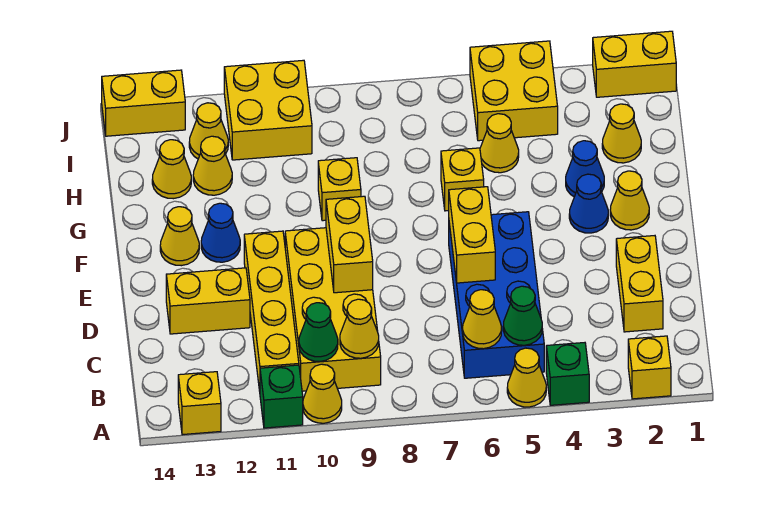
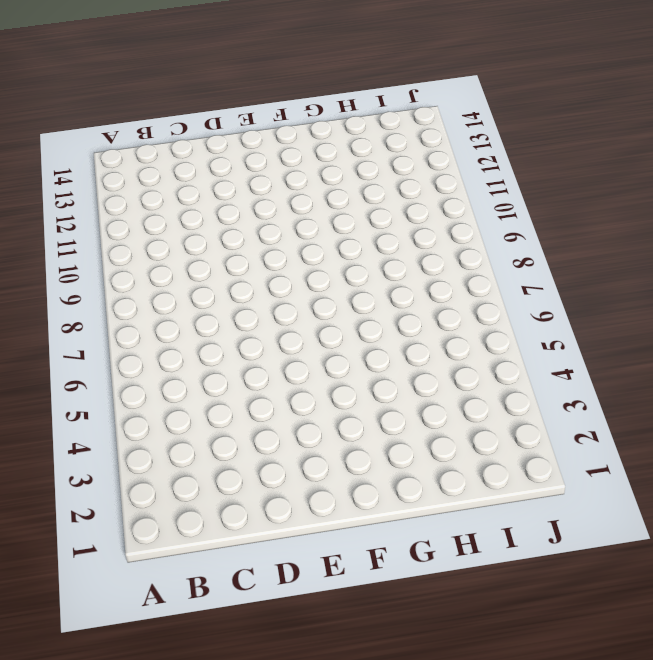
none -> yellow 1x1 brick [628,336,671,399]
none -> green 1x1 brick [546,343,589,405]
none -> yellow 1x1 cone [507,348,546,407]
none -> yellow 1x1 cone [303,364,342,423]

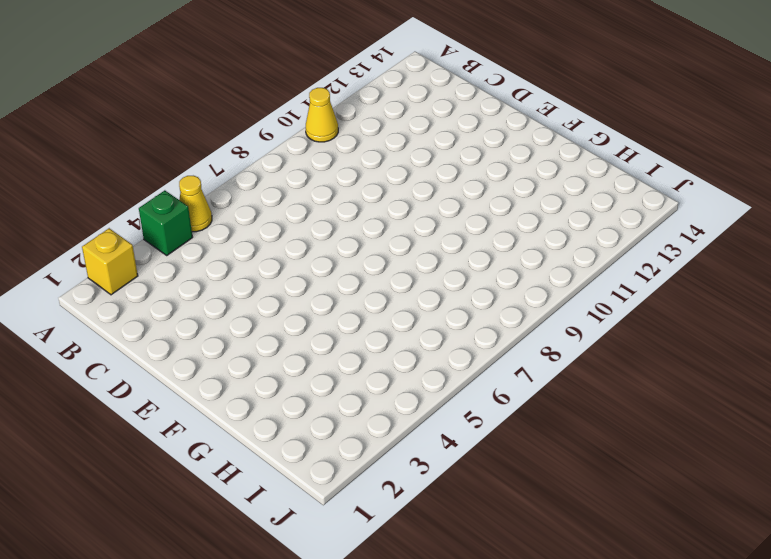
none -> green 1x1 brick [260,365,303,428]
none -> yellow 1x1 brick [178,372,221,435]
none -> blue 2x4 brick [449,212,544,378]
none -> yellow 2x4 brick [285,228,381,391]

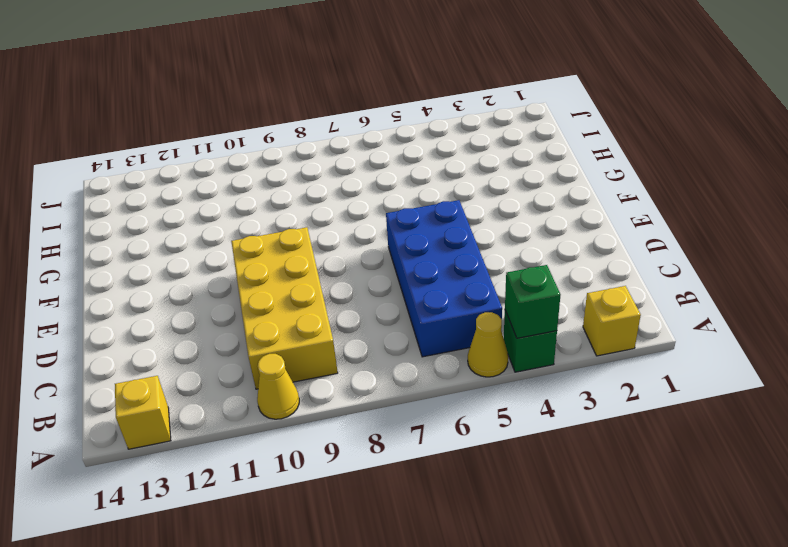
green 1x1 brick [505,265,561,338] -> green 1x1 brick moved to [260,365,303,428]
none -> yellow 1x4 brick [244,231,299,391]
none -> yellow 1x2 brick [616,236,663,332]
none -> yellow 1x2 brick [166,268,250,334]
none -> yellow 1x1 cone [610,171,649,230]

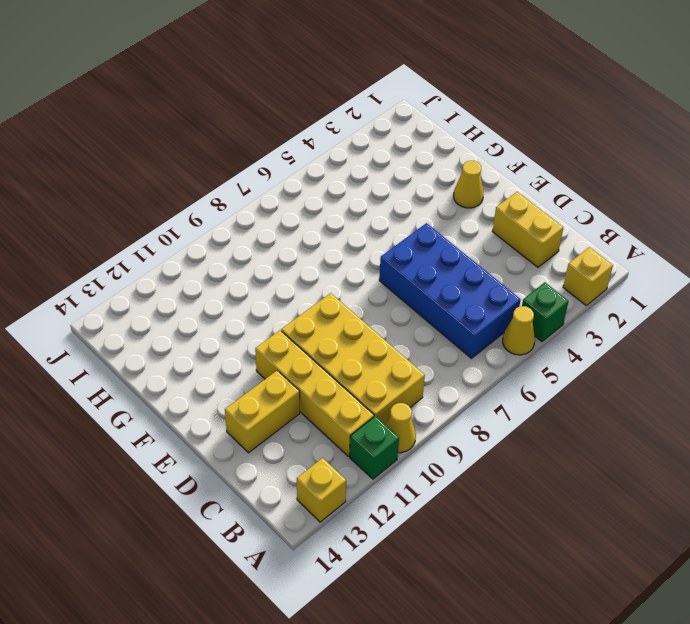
none -> blue 1x1 cone [569,174,608,233]
none -> blue 1x1 cone [201,203,240,262]
none -> yellow 1x1 cone [160,207,199,266]
none -> blue 1x1 cone [566,141,604,197]

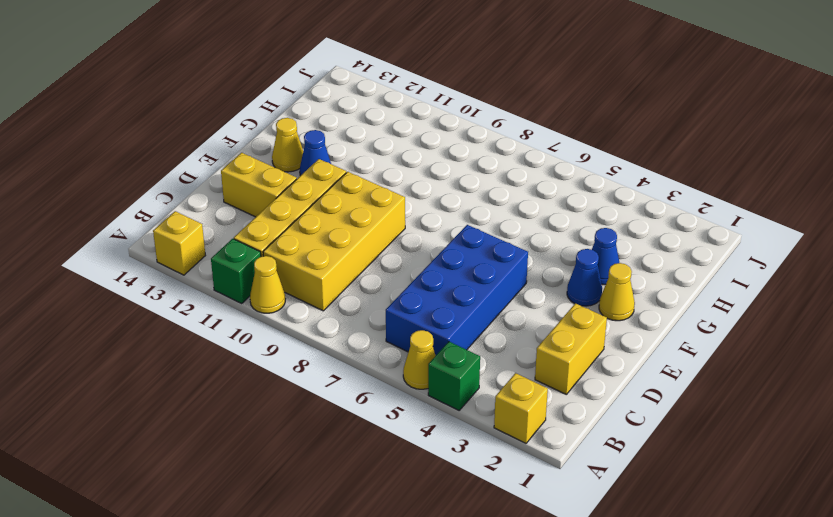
none -> yellow 1x1 brick [441,148,484,211]
none -> yellow 1x1 brick [318,158,361,221]
none -> yellow 1x1 cone [602,104,641,163]
none -> yellow 1x1 cone [480,114,519,173]

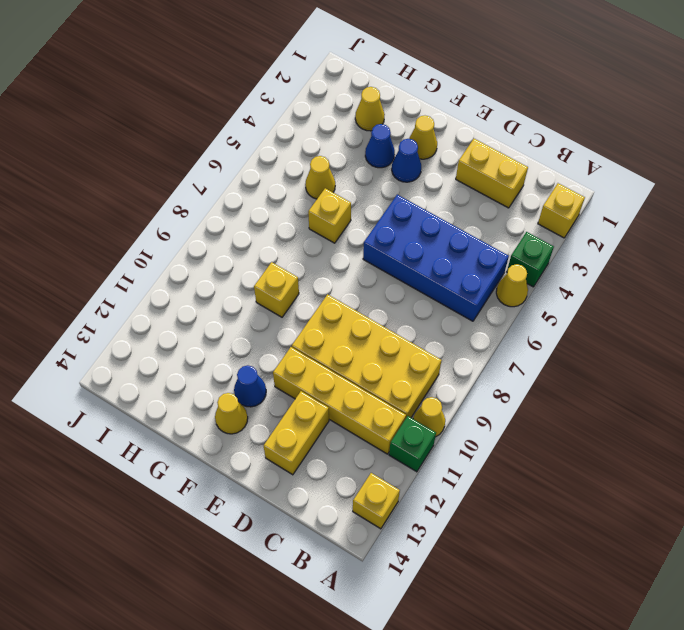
none -> yellow 1x1 cone [193,136,232,195]
none -> yellow 1x1 cone [152,140,191,199]
none -> yellow 2x2 brick [470,41,558,141]
none -> yellow 2x2 brick [224,60,312,160]

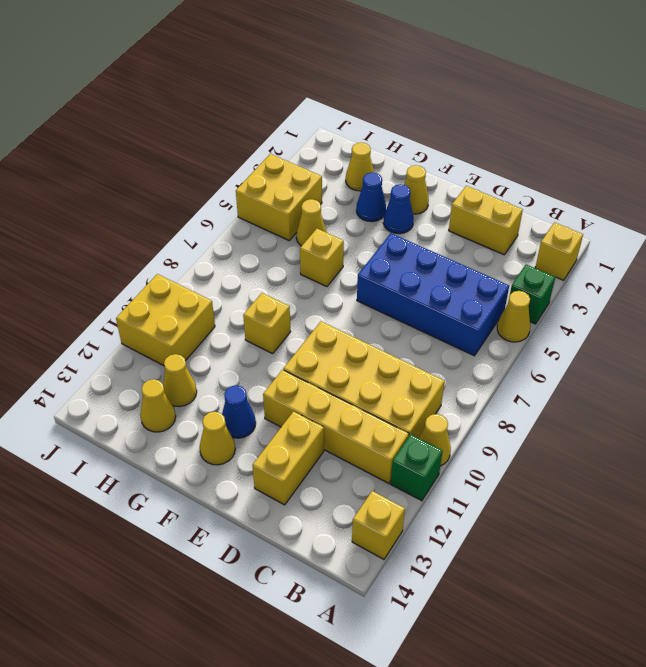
none -> yellow 1x1 cone [189,103,228,159]
none -> yellow 1x2 brick [593,31,676,97]
none -> yellow 1x2 brick [102,70,185,136]
none -> green 1x1 cone [503,286,542,345]

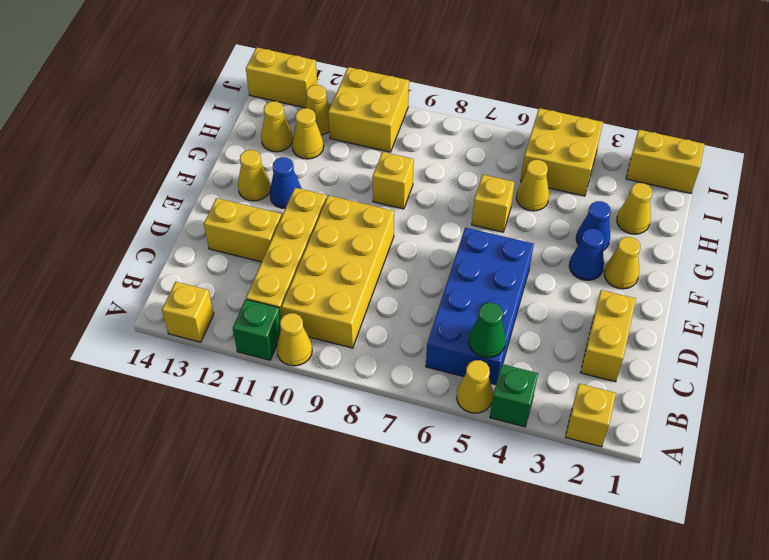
none -> yellow 1x1 cone [463,290,502,349]
none -> yellow 1x1 cone [340,299,379,358]
none -> green 1x1 cone [299,303,338,362]
none -> yellow 1x2 brick [449,187,495,283]

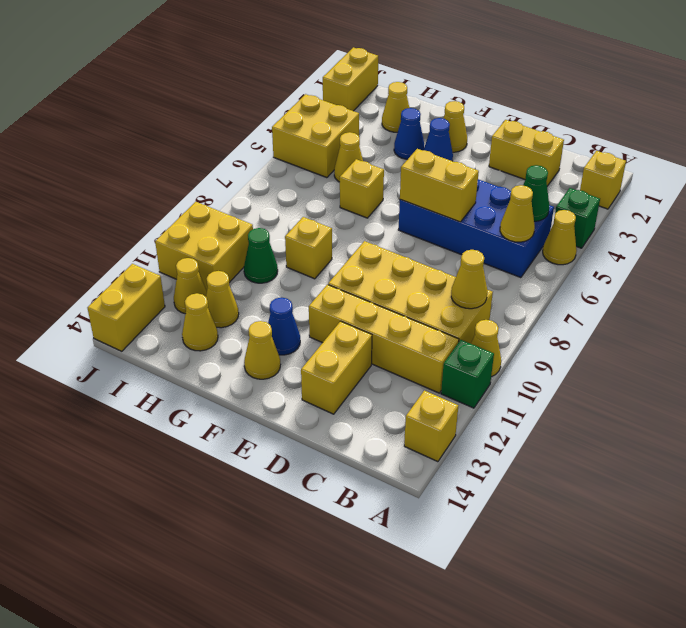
green 1x1 cone [244,228,278,283] -> green 1x1 cone moved to [299,303,338,362]
none -> yellow 1x2 brick [326,196,373,293]

